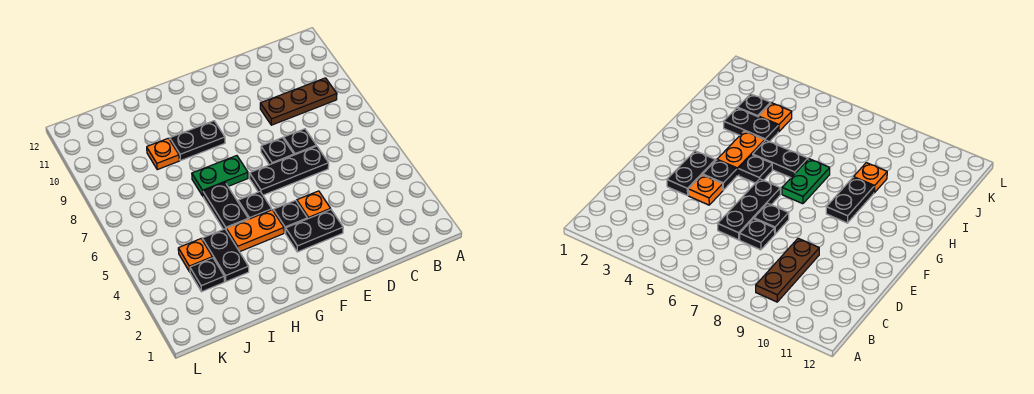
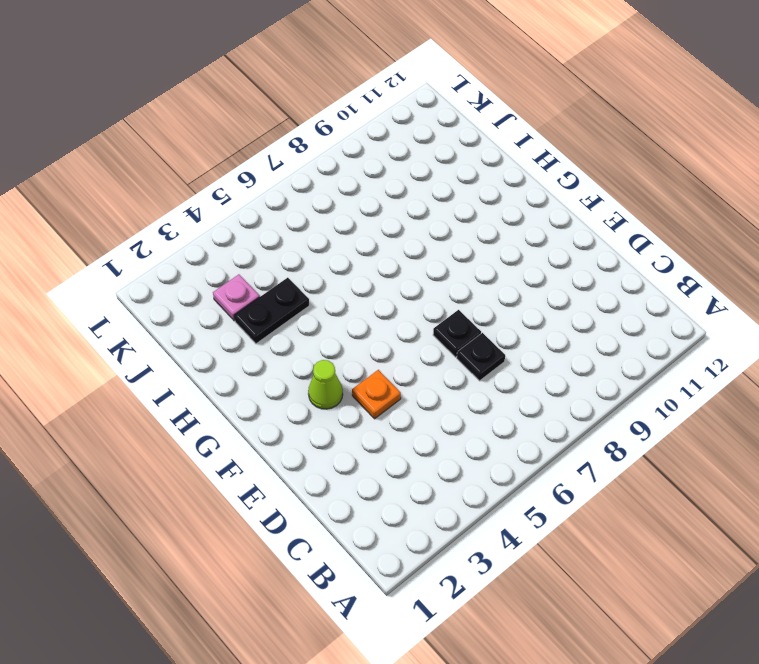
lime 1x1 cone [308,360,343,409] -> black 1x2 plate [286,210,343,252]
pink 1x1 plate [213,274,260,321] -> black 1x1 plate [190,258,225,292]
none -> brown 1x3 plate [260,78,337,125]
none -> black 1x3 plate [250,146,329,195]
none -> black 1x1 plate [273,200,307,233]

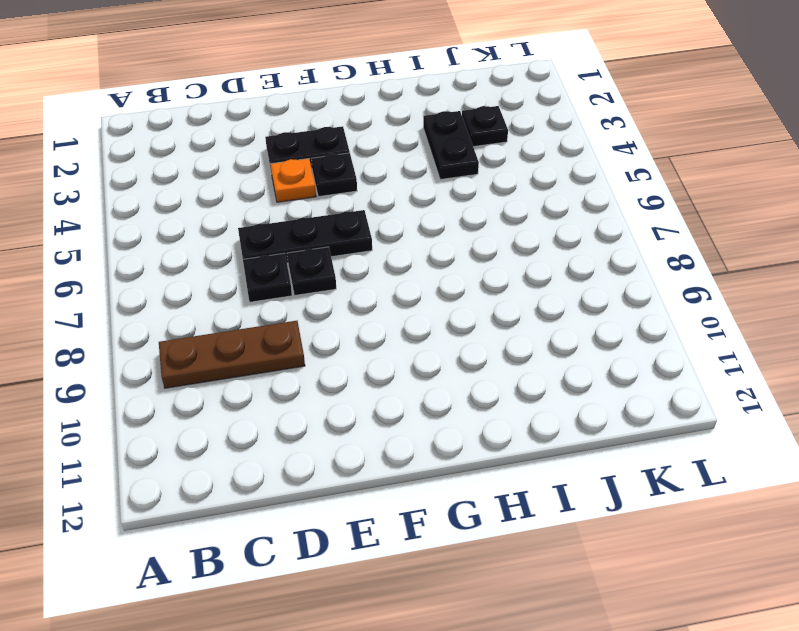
none -> orange 1x2 plate [226,210,284,252]
none -> black 1x1 plate [238,192,272,219]
none -> green 1x2 plate [192,156,248,196]

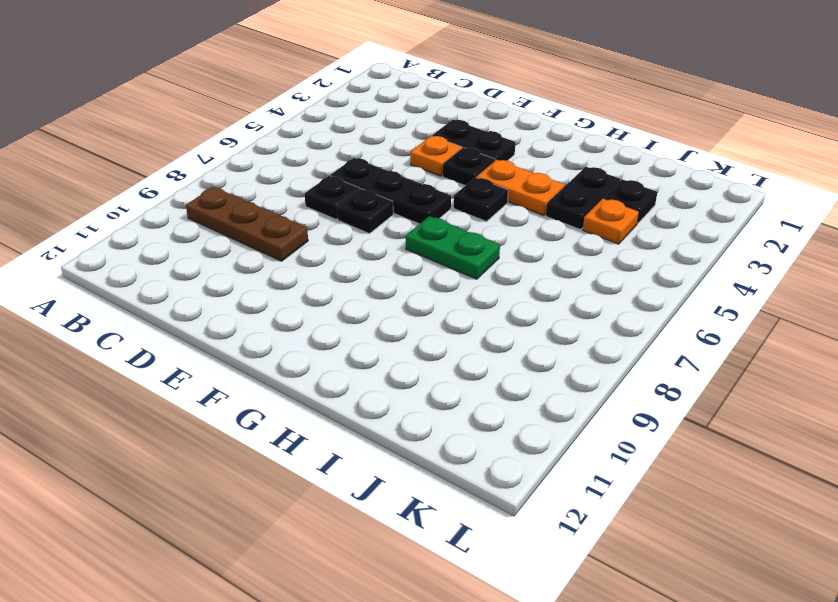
none -> black 1x2 plate [170,121,225,161]
none -> black 1x2 plate [203,183,248,229]
none -> orange 1x1 plate [147,138,179,170]

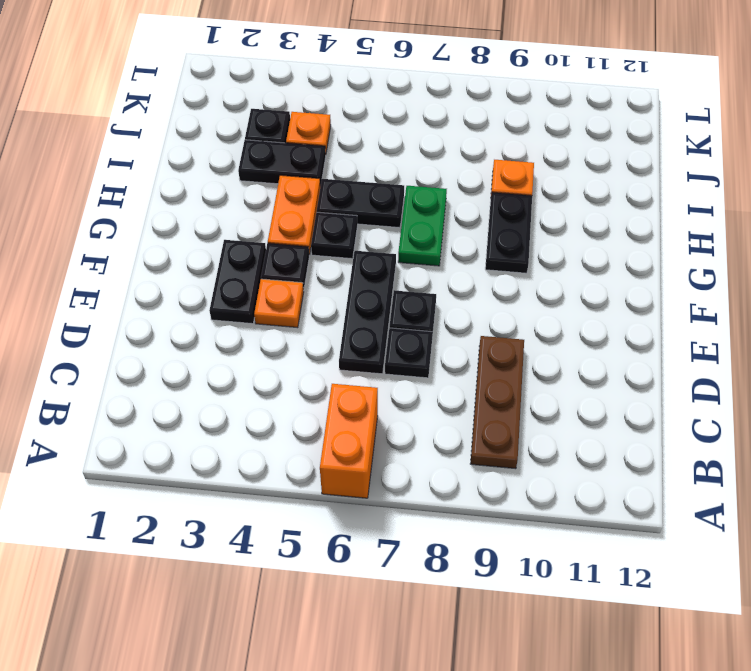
orange 1x2 brick [320,384,378,498] -> none

